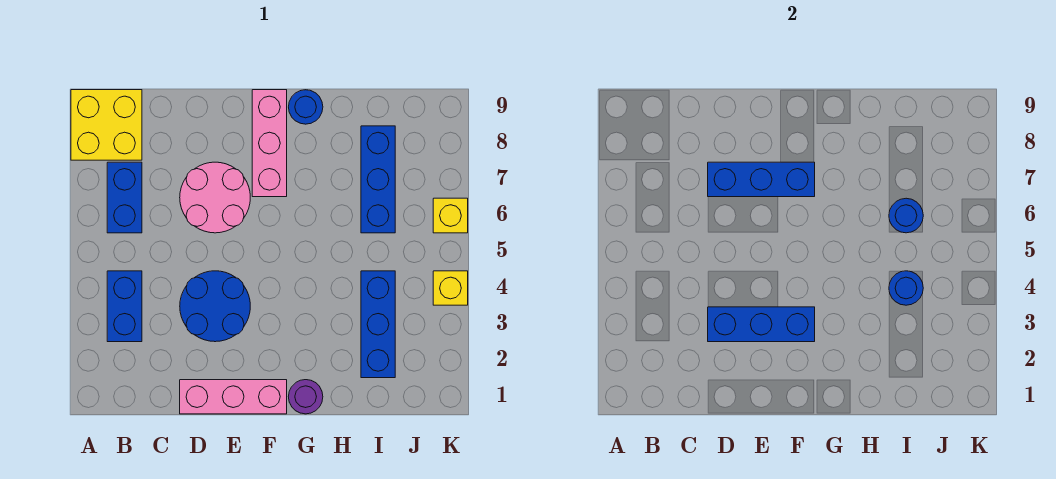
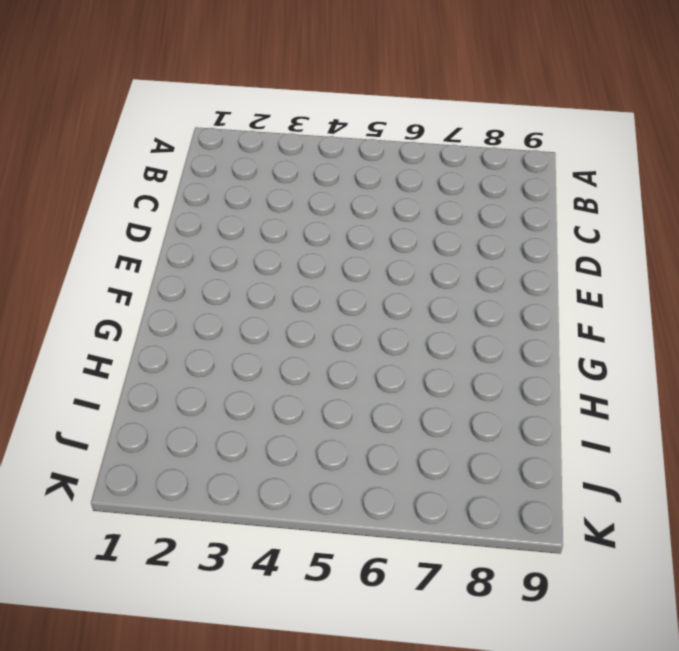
none -> yellow 2x2 brick [71,90,142,160]
none -> blue 1x2 brick [107,271,142,342]
none -> blue 1x2 brick [107,162,142,233]

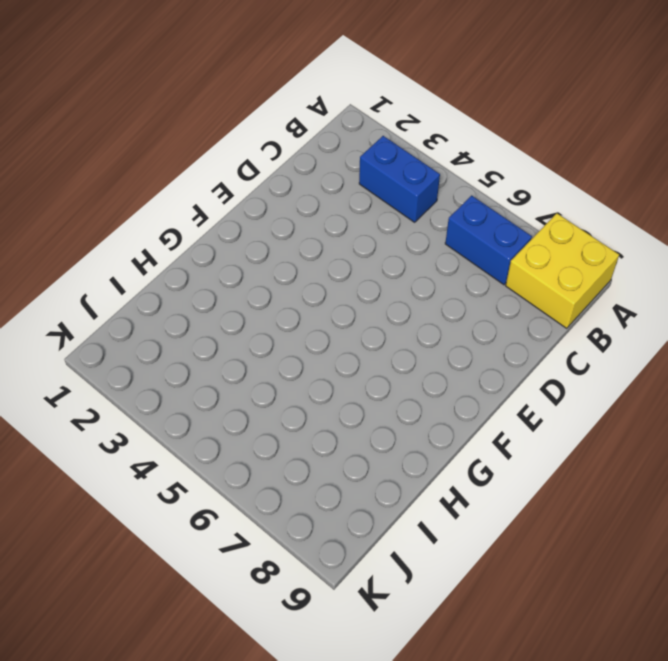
none -> pink 1x3 brick [180,380,287,414]
none -> blue 2x2 round brick [180,271,250,342]
none -> pink 2x2 round brick [180,162,250,233]

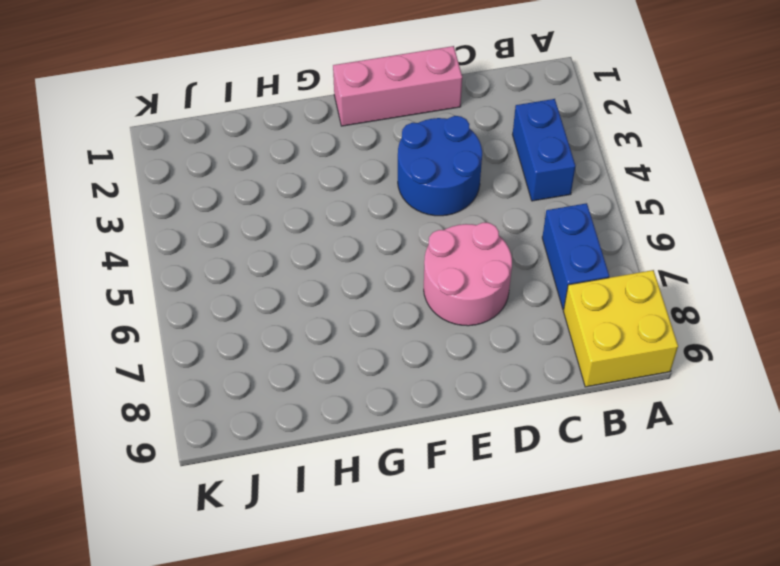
none -> pink 1x3 brick [252,90,287,197]
none -> purple 1x1 round brick [288,380,323,414]
none -> blue 1x1 round brick [289,90,323,124]

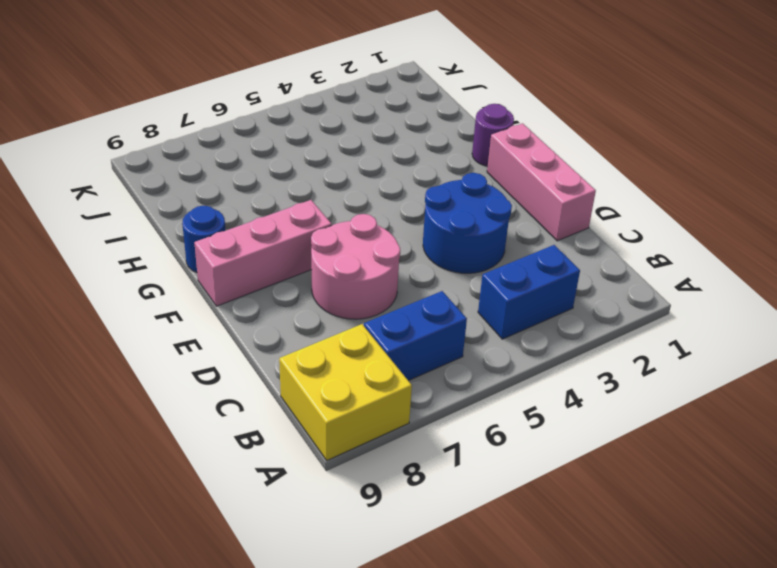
none -> blue 1x3 brick [361,271,395,378]
none -> blue 1x3 brick [361,126,395,233]
none -> yellow 1x1 brick [433,271,468,305]

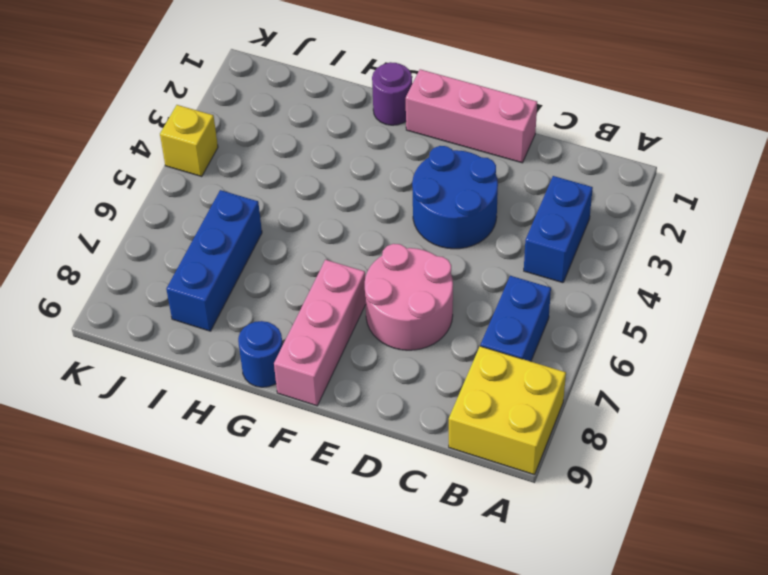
none -> blue 1x3 brick [361,271,395,378]
none -> yellow 1x1 brick [433,198,468,233]
none -> blue 1x3 brick [708,307,815,342]

